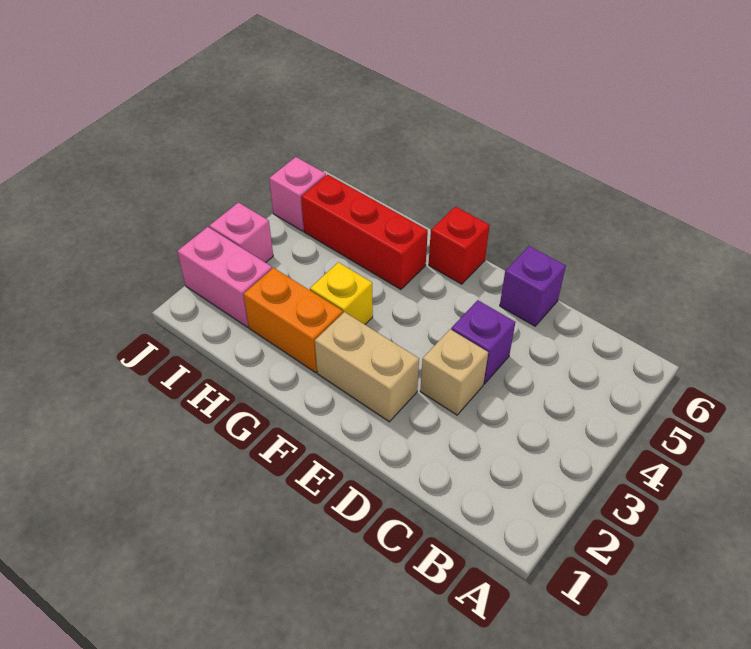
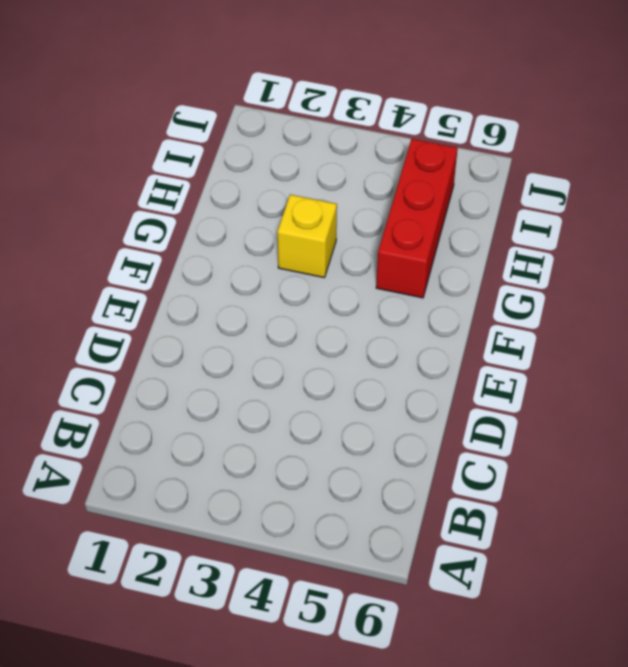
none -> tan 1x1 brick [420,329,488,415]
none -> purple 1x1 brick [451,300,515,384]

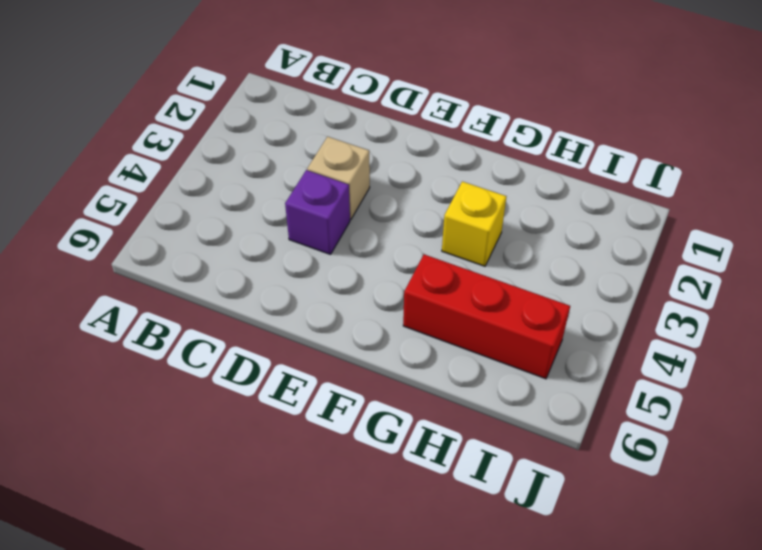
none -> purple 1x1 brick [500,246,566,326]
none -> tan 1x2 brick [315,312,419,422]

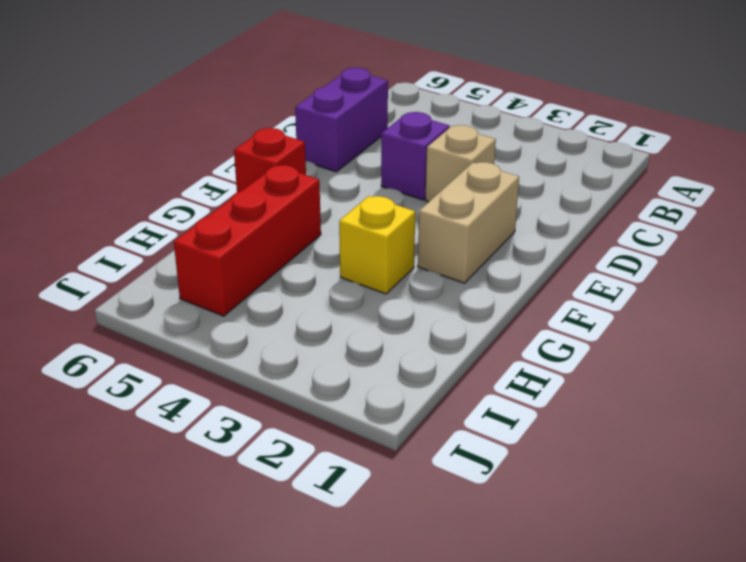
purple 1x2 brick [295,68,388,172] -> purple 1x1 brick [500,246,566,326]
none -> orange 1x2 brick [243,268,343,373]
none -> pink 1x2 brick [177,227,272,327]

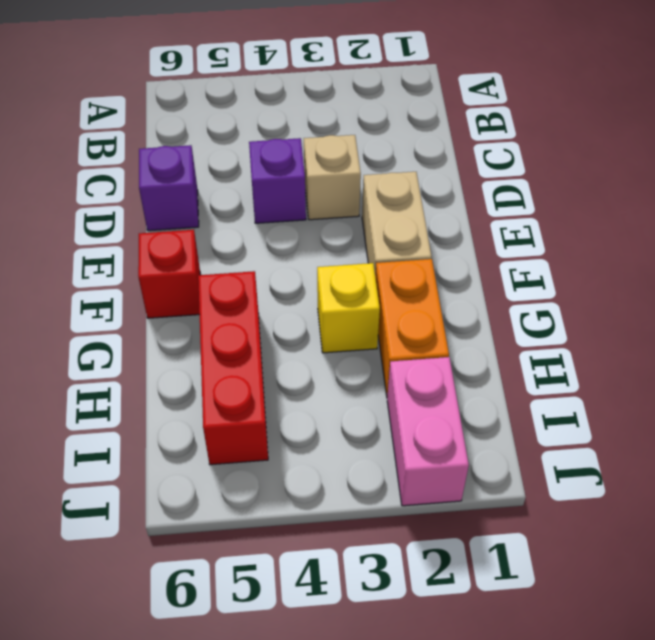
none -> pink 1x1 brick [209,203,273,263]
none -> pink 1x1 brick [269,157,326,231]

